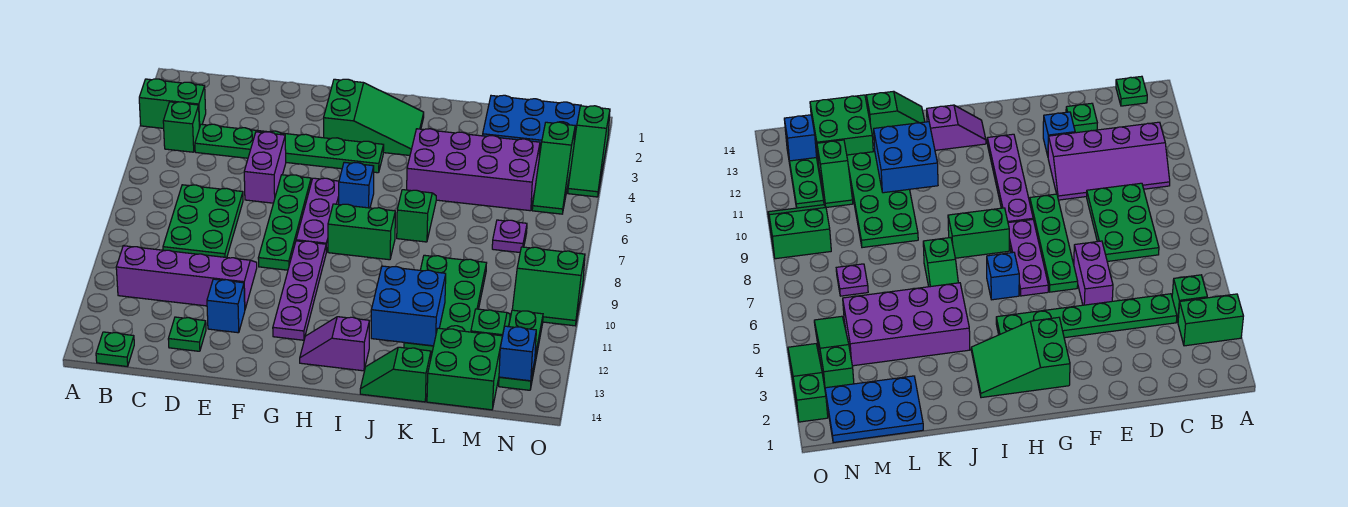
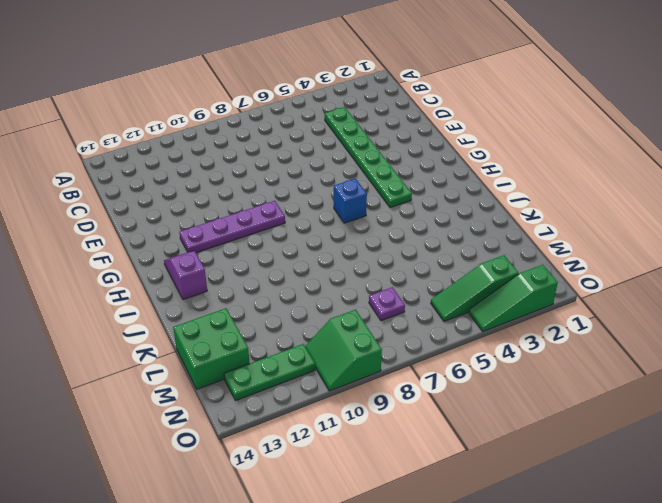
none -> green 1x2 brick [139,79,206,128]
none -> green 1x1 brick [163,102,199,152]
none -> purple 2x4 slope [116,246,257,309]
none -> green 1x1 plate [96,332,134,367]

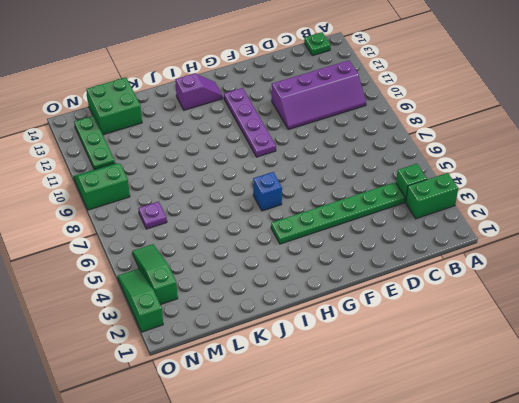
none -> green 2x3 plate [163,185,243,258]
none -> green 1x1 plate [168,317,206,351]
none -> purple 1x2 brick [244,132,286,203]
none -> blue 1x1 brick [207,279,245,333]

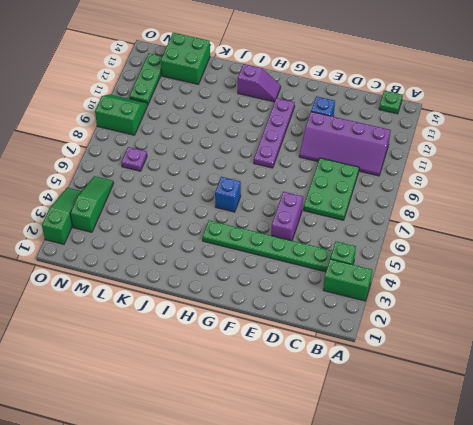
none -> green 1x1 plate [168,317,206,351]
none -> green 1x4 plate [258,175,311,270]
none -> green 2x3 slope [324,79,424,155]
none -> purple 1x3 plate [296,178,339,252]

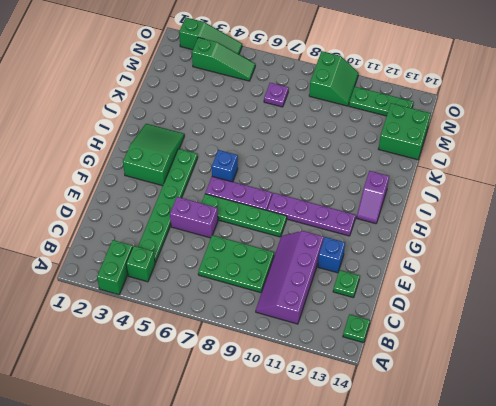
none -> green 1x2 brick [328,204,395,260]
none -> purple 2x4 brick [407,129,540,211]
none -> green 1x2 slope [397,190,436,242]
none -> green 1x2 slope [360,347,431,402]

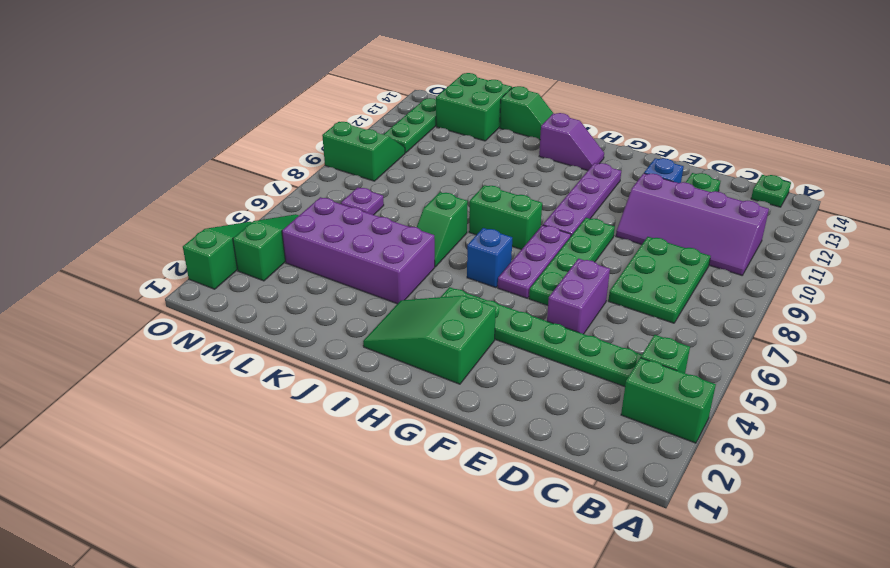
none -> green 2x4 plate [404,255,486,355]
none -> blue 2x3 plate [483,95,581,149]
none -> green 1x2 slope [471,309,510,336]
none -> blue 2x2 brick [371,266,446,346]

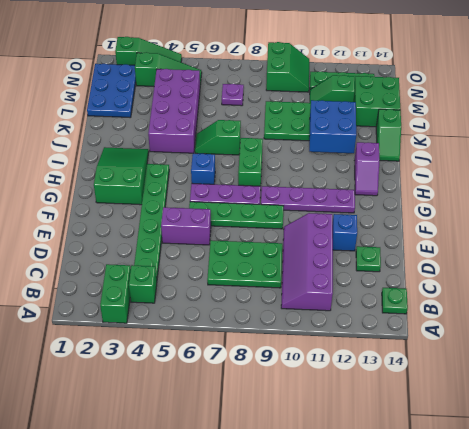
none -> blue 1x1 brick [499,326,536,381]

